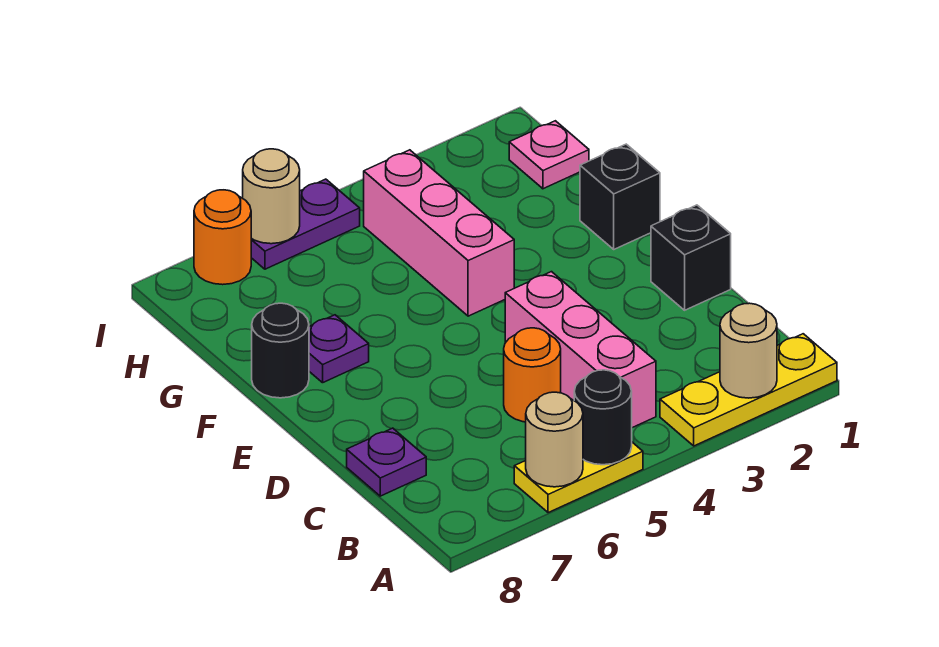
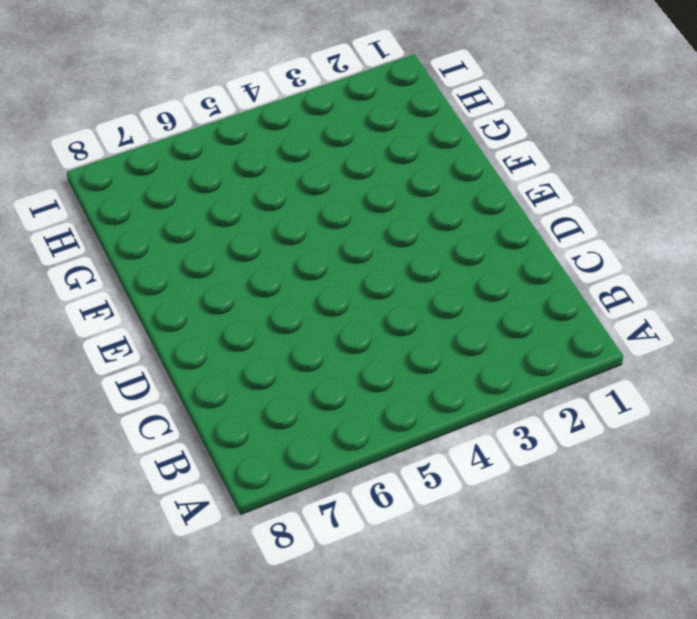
none -> yellow 1x3 plate [660,334,837,446]
none -> yellow 1x2 plate [514,442,643,513]
none -> pink 1x3 brick [505,272,656,428]

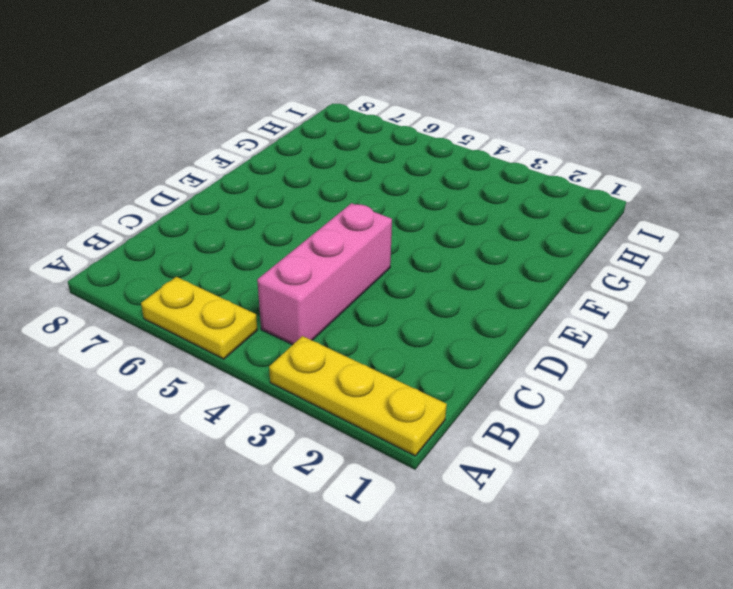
none -> orange 1x1 round brick [504,328,561,422]
none -> purple 1x1 plate [347,428,426,496]
none -> black 1x1 brick [651,205,731,310]

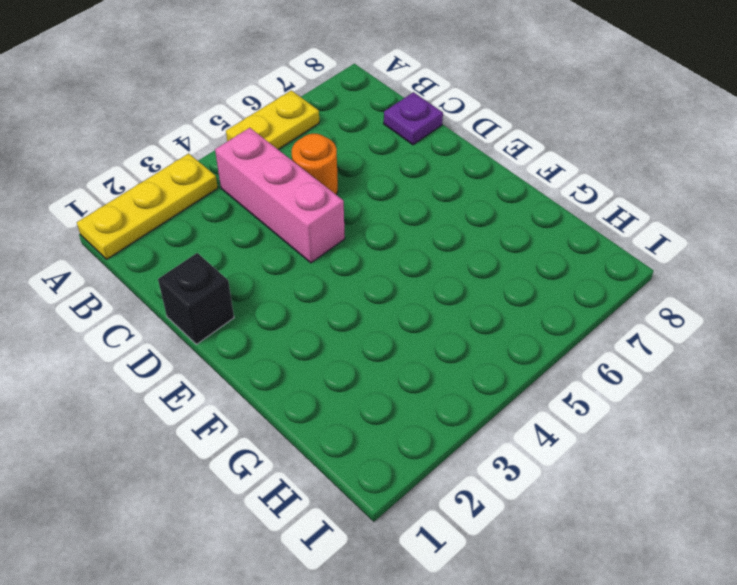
none -> black 1x1 brick [580,144,660,249]
none -> pink 1x3 brick [364,150,514,316]
none -> purple 1x1 plate [309,315,369,383]

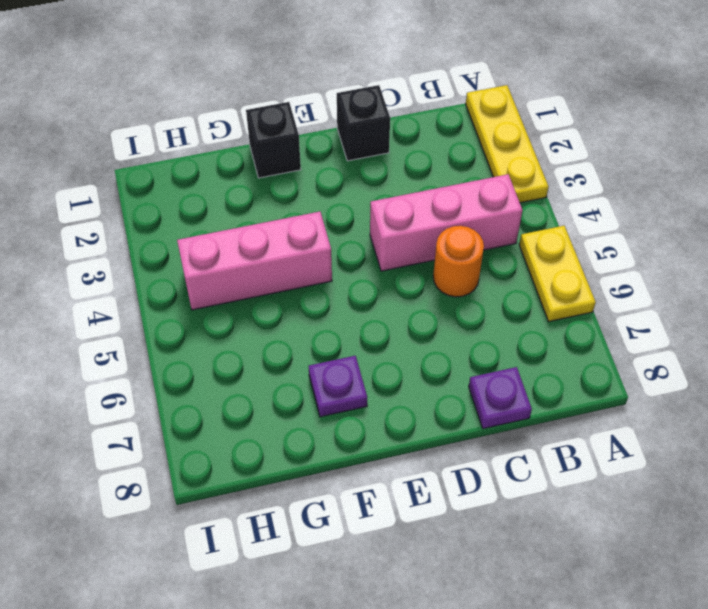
none -> black 1x1 round brick [252,303,309,398]
none -> pink 1x1 plate [509,121,589,189]
none -> purple 1x2 plate [251,179,360,269]

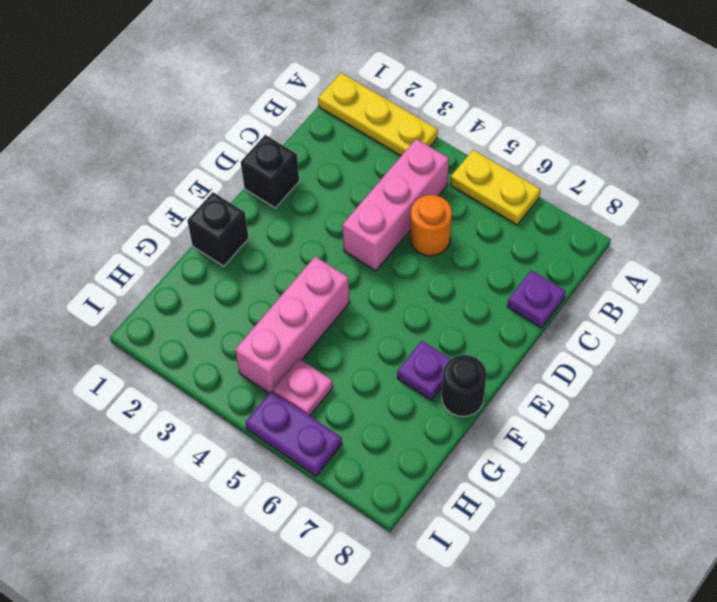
pink 1x1 plate [273,358,333,416] -> pink 1x1 plate moved to [509,121,589,189]
none -> orange 1x1 round brick [194,190,251,285]
none -> tan 1x1 round brick [720,303,777,398]
none -> black 1x1 round brick [574,370,632,465]

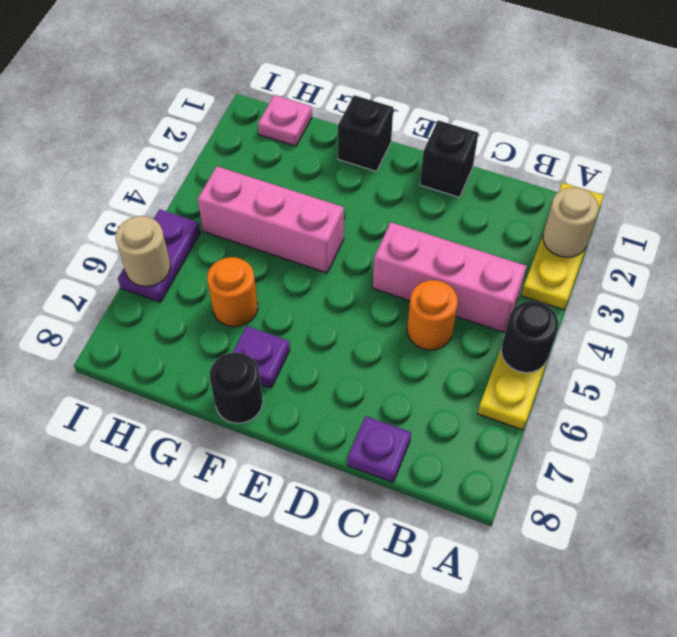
orange 1x1 round brick [207,257,258,327] -> orange 1x1 round brick moved to [194,190,251,285]
none -> tan 1x1 round brick [526,392,583,487]

